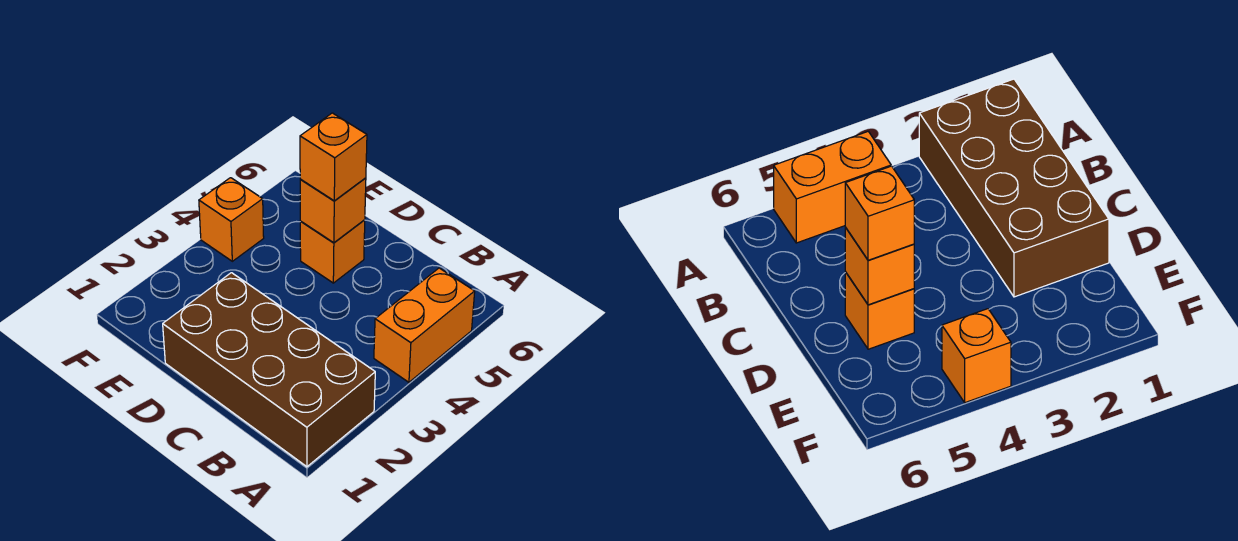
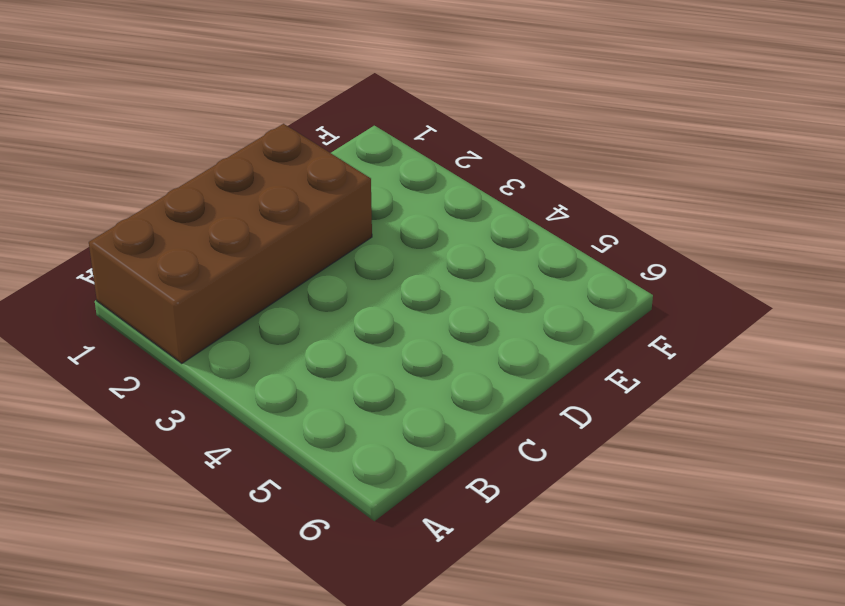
none -> orange 1x2 brick [374,268,475,382]
none -> orange 1x1 brick [300,220,365,283]

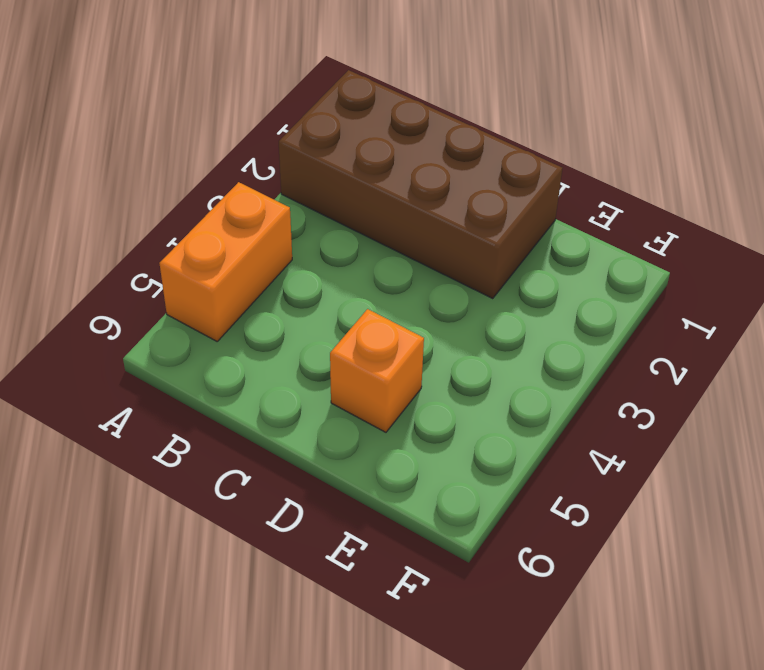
none -> orange 1x1 brick [199,178,264,261]
none -> orange 1x1 brick [300,178,366,243]

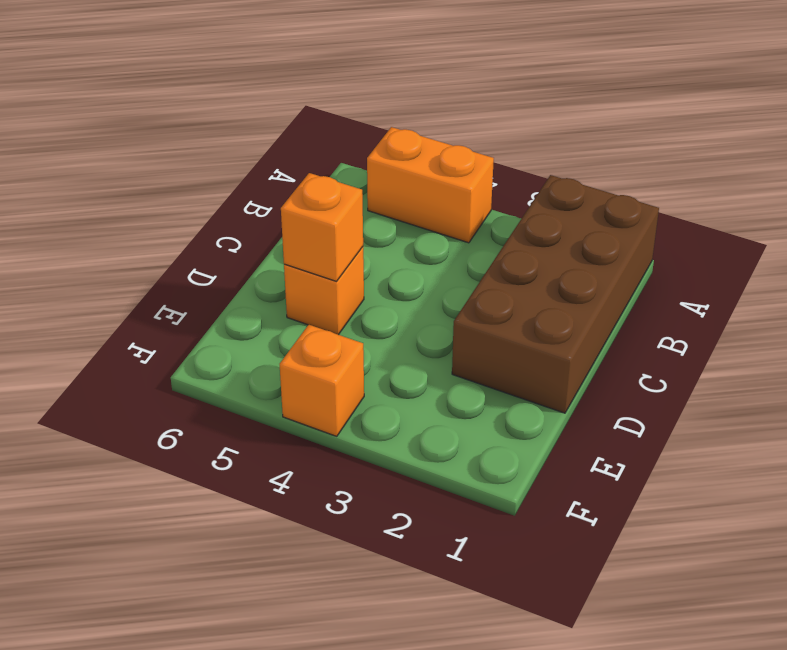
none -> orange 1x1 brick [300,113,367,201]

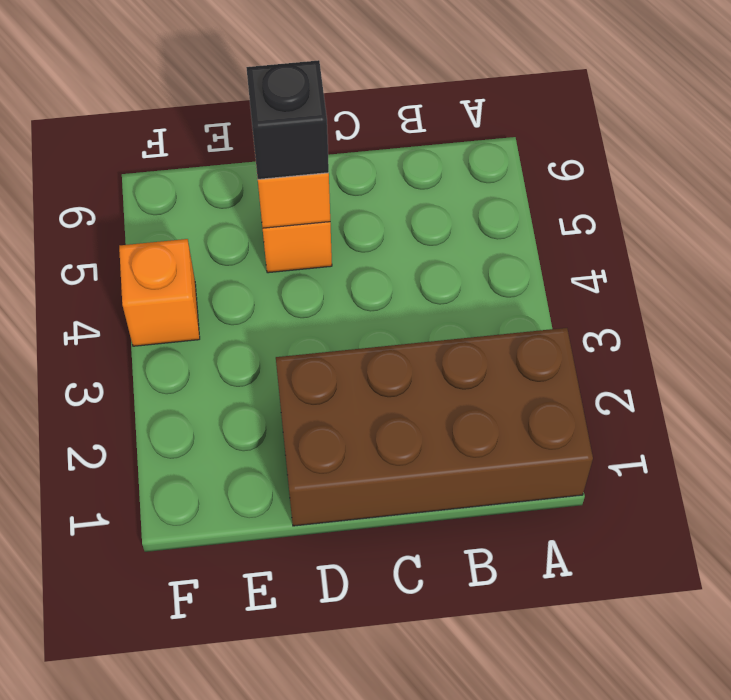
black 1x1 brick [246,60,329,179] -> orange 1x1 brick [300,113,367,201]
none -> orange 1x2 brick [374,268,475,382]

